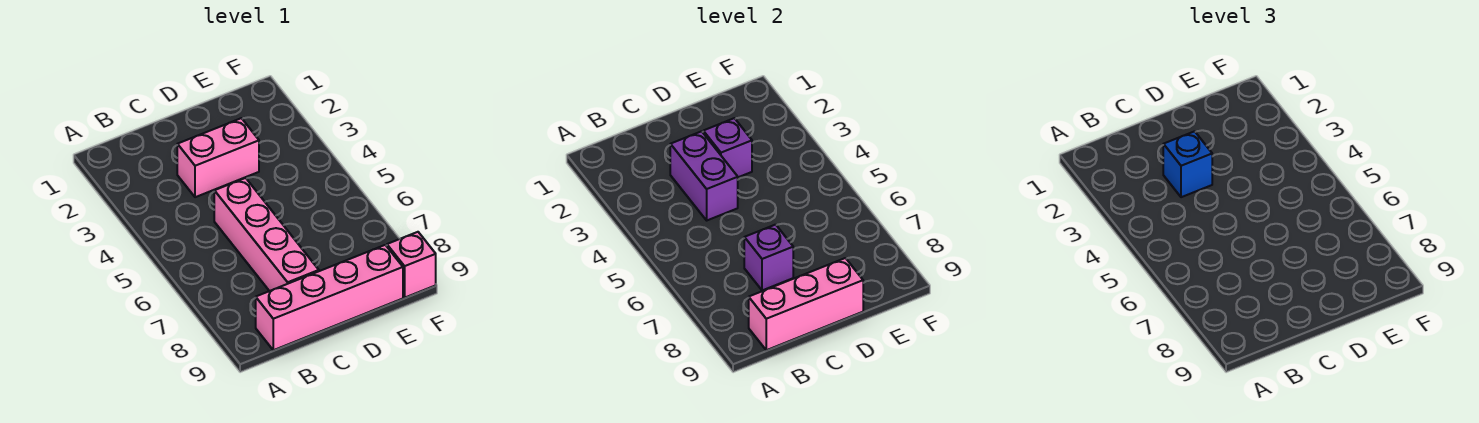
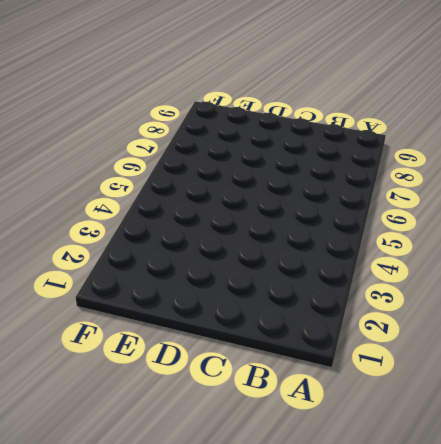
none -> pink 1x4 brick [256,245,403,350]
none -> pink 1x2 brick [177,118,259,197]

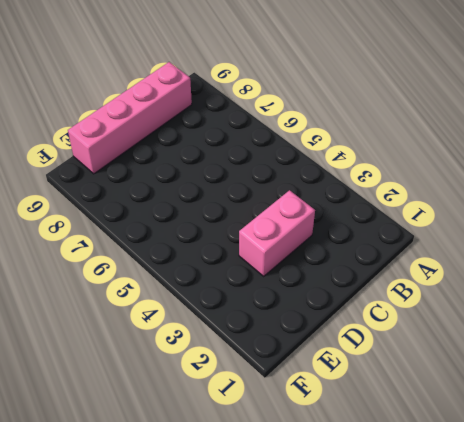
none -> pink 1x4 brick [214,178,319,291]
none -> pink 1x1 brick [387,232,436,297]

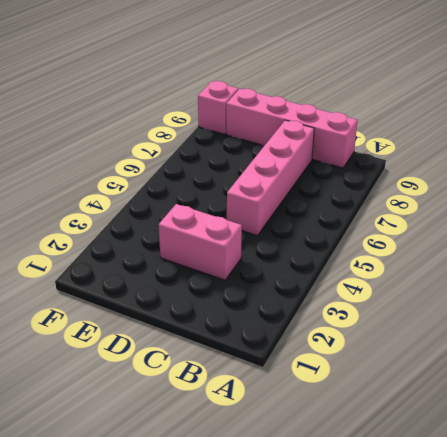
none -> pink 1x3 brick [749,258,863,350]
none -> purple 1x2 brick [670,131,738,220]

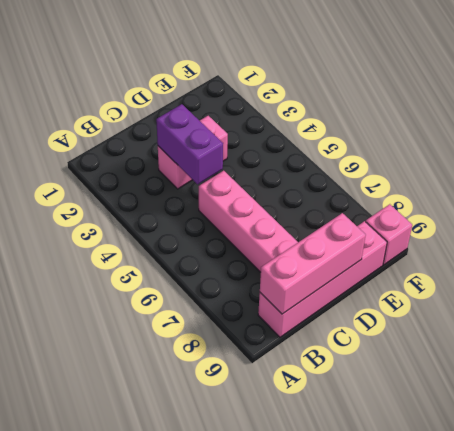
none -> purple 1x1 brick [744,225,793,290]
none -> purple 1x1 brick [703,118,752,177]

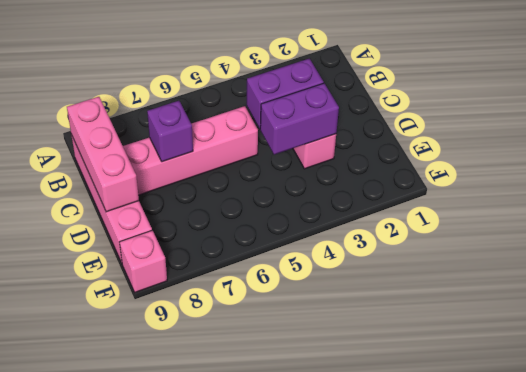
purple 1x2 brick [260,83,339,155] -> purple 1x1 brick [703,118,752,177]
none -> blue 1x1 brick [1163,131,1212,197]

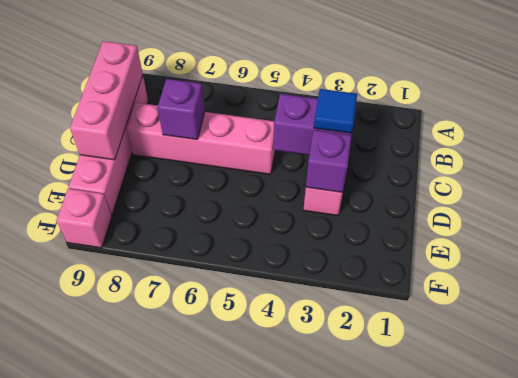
blue 1x1 tile [314,89,357,133] -> blue 1x1 brick [1163,131,1212,197]

